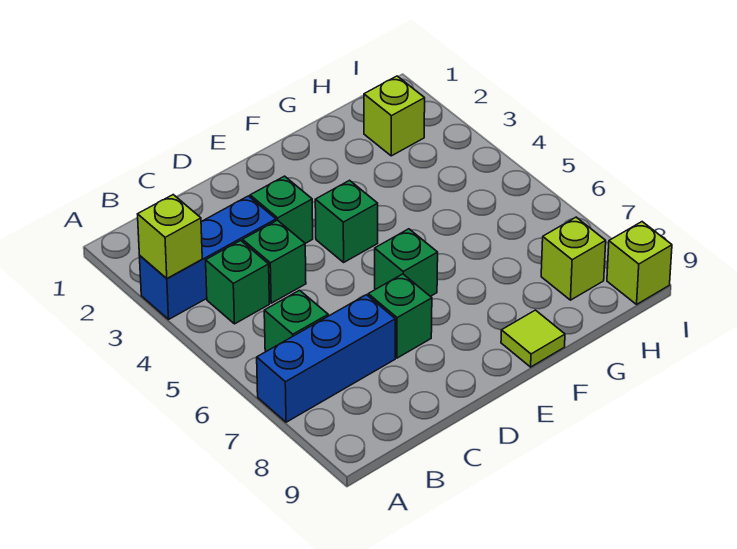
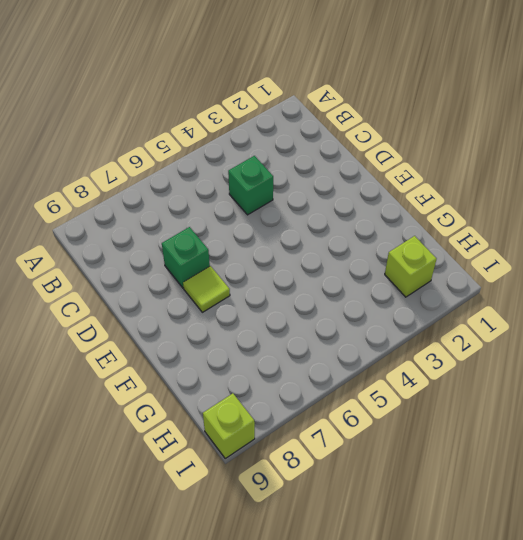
lime 1x1 tile [183,266,230,312] -> lime 1x1 tile moved to [501,310,565,367]
none -> blue 1x3 brick [140,196,276,319]
none -> blue 1x3 brick [257,295,395,422]
none -> green 1x1 brick [206,240,269,324]

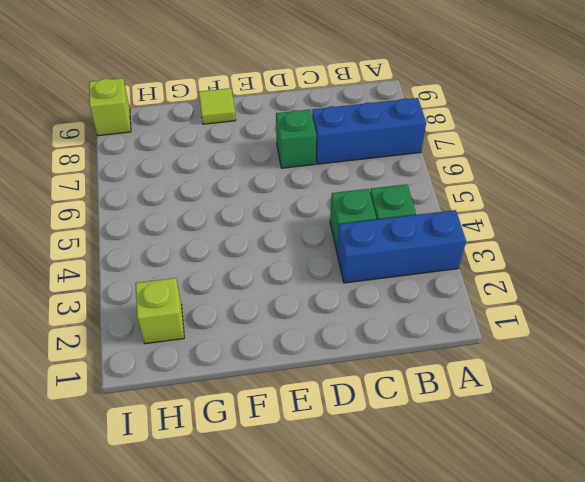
none -> green 1x1 brick [264,290,328,351]
none -> green 1x1 brick [250,176,313,243]
none -> green 1x1 brick [315,180,378,262]

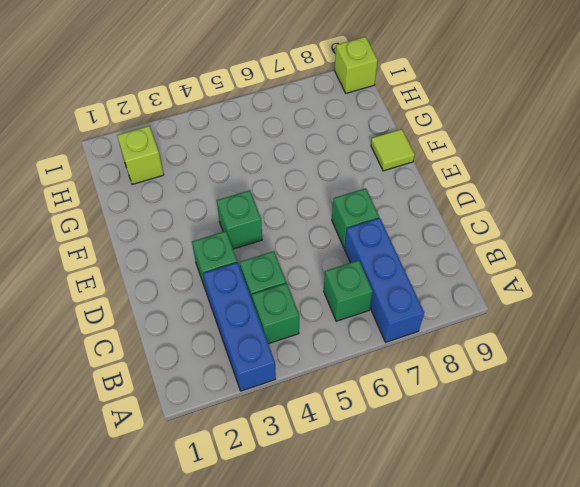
none -> green 1x1 brick [375,229,438,296]
none -> lime 1x1 brick [541,217,606,300]
none -> lime 1x1 brick [138,195,202,279]

